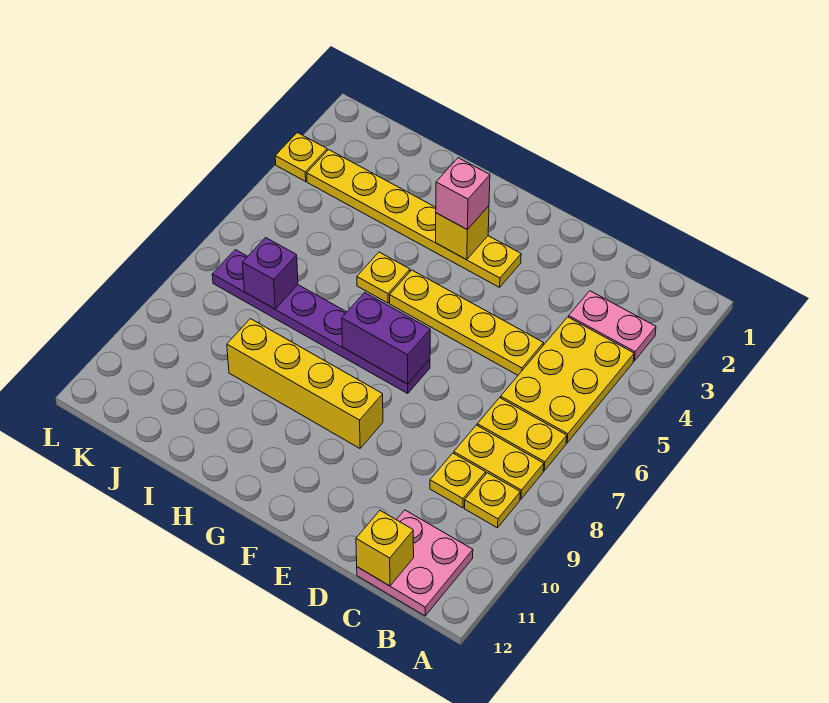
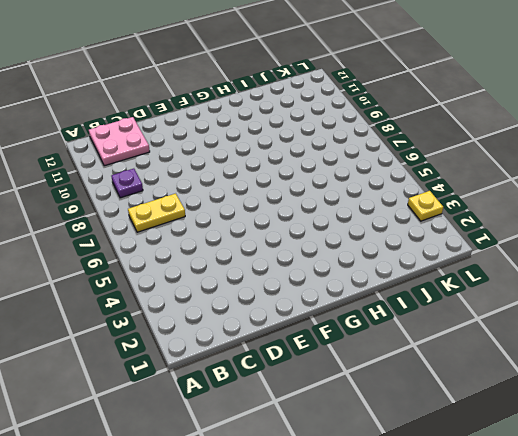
purple 1x1 plate [112,169,143,198] -> yellow 1x1 plate [464,473,520,528]
none -> pink 1x2 plate [569,291,656,361]
none -> yellow 2x3 plate [501,317,634,443]
none -> yellow 1x2 plate [454,425,544,499]

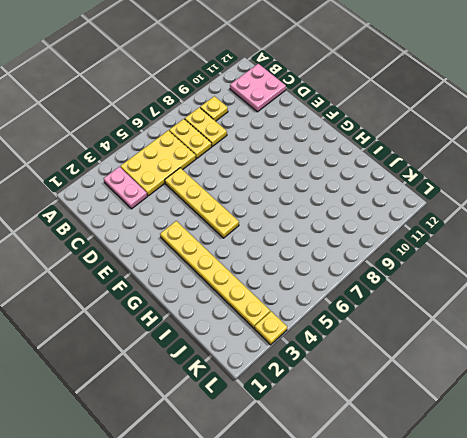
none -> yellow 1x1 plate [430,453,486,508]
none -> purple 1x6 plate [212,250,430,393]
none -> yellow 1x4 brick [227,319,383,448]

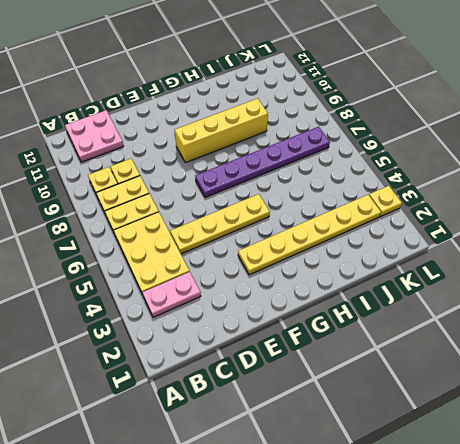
none -> yellow 1x1 plate [357,252,410,303]
none -> yellow 1x1 brick [356,511,414,586]
none -> purple 1x2 brick [342,293,430,384]

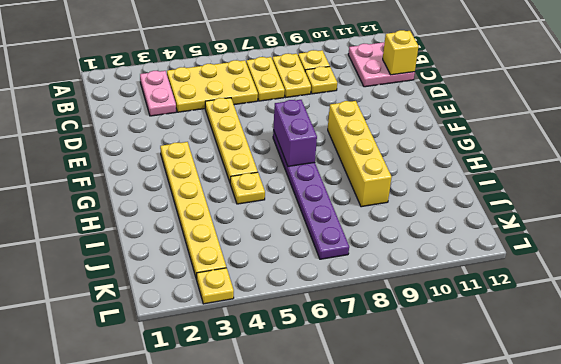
none -> yellow 1x1 brick [436,206,489,260]
none -> purple 1x1 brick [243,238,298,309]
none -> pink 1x1 brick [436,158,490,230]

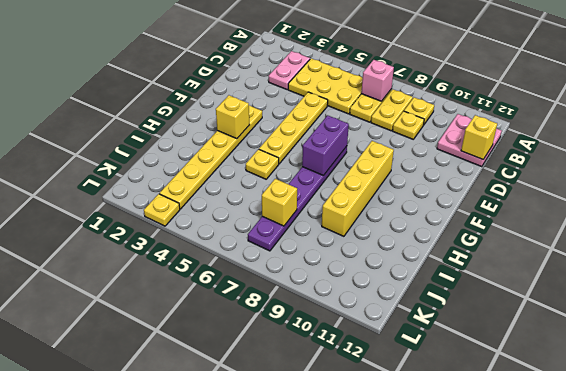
pink 1x1 brick [361,60,394,101] -> pink 1x1 brick moved to [436,158,490,230]
yellow 1x1 brick [262,179,297,226] -> purple 1x1 brick [243,238,298,309]

